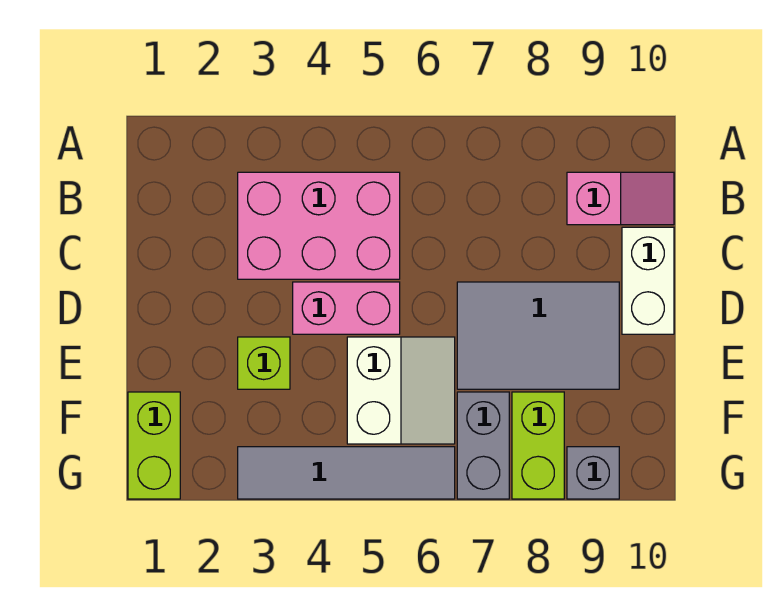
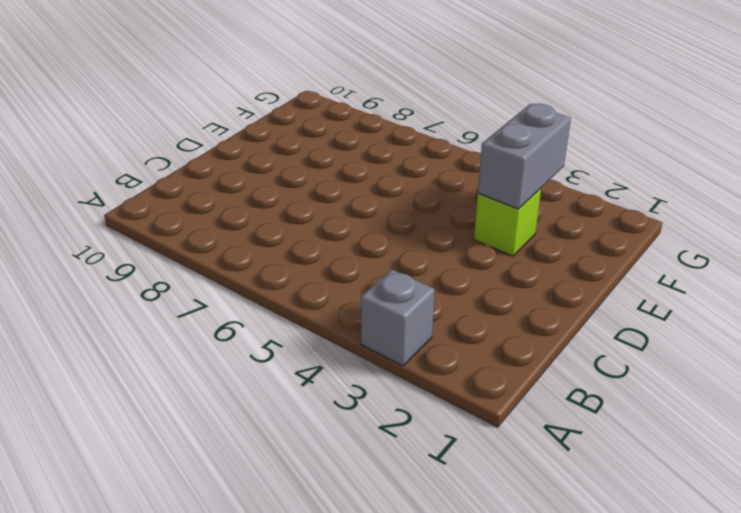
grey 1x1 brick [361,269,435,366] -> grey 1x1 brick moved to [567,447,619,499]
grey 1x2 brick [478,104,571,209] -> grey 1x2 brick moved to [457,392,509,499]
none -> pink 2x3 brick [238,172,400,279]
none -> pink 1x2 slope [567,172,674,225]
none -> white 1x2 brick [622,227,674,334]

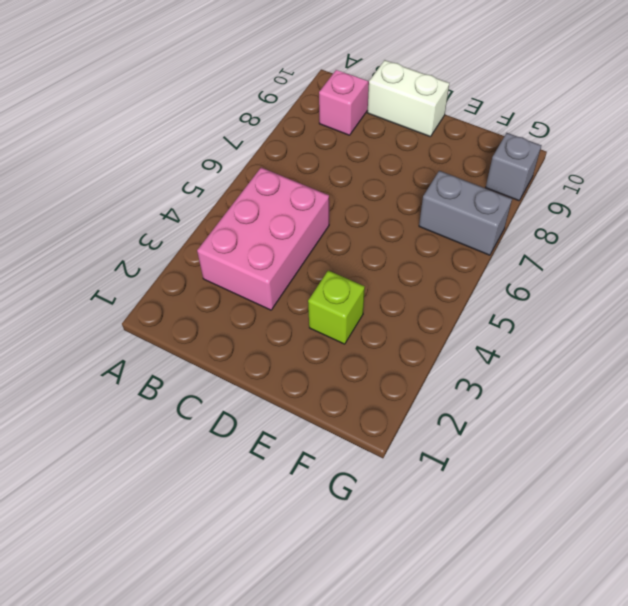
none -> pink 1x2 brick [293,282,400,334]
none -> grey 2x3 tile [457,282,619,389]
none -> white 2x2 slope [347,337,455,444]

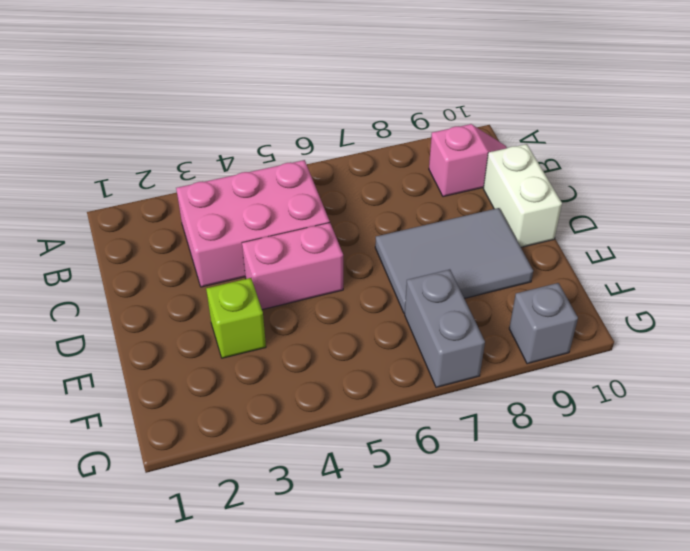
none -> white 2x2 slope [347,337,455,444]
none -> lime 1x2 brick [128,392,180,499]
none -> lime 1x2 brick [512,392,564,499]

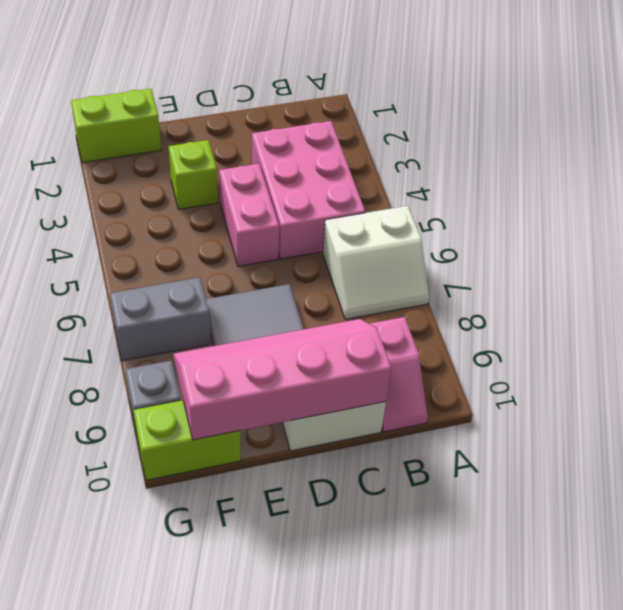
white 2x2 slope [323,206,429,319] -> white 2x2 slope moved to [347,337,455,444]
pink 2x4 slope [174,319,391,440] -> none
lime 1x2 brick [134,400,241,480] -> lime 1x2 brick moved to [512,392,564,499]
none -> grey 1x4 tile [238,447,455,499]

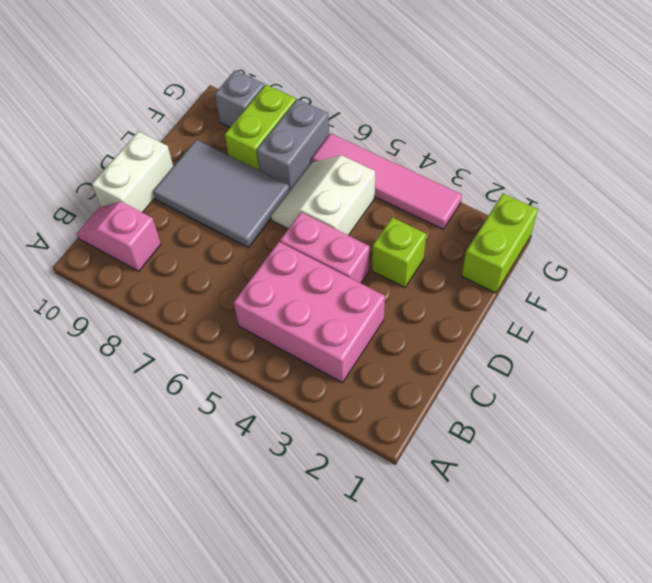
pink 1x4 tile [312,134,462,229] -> grey 1x4 tile [238,447,455,499]

